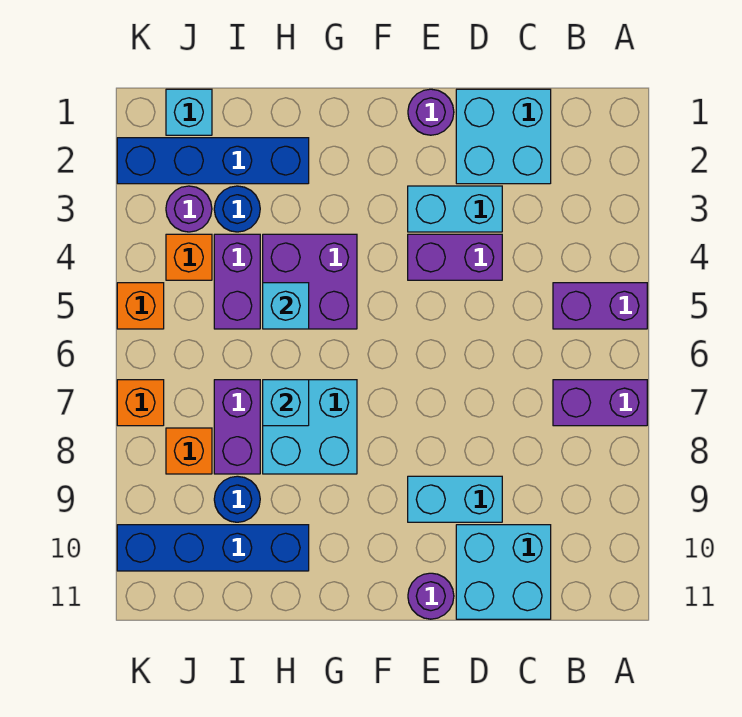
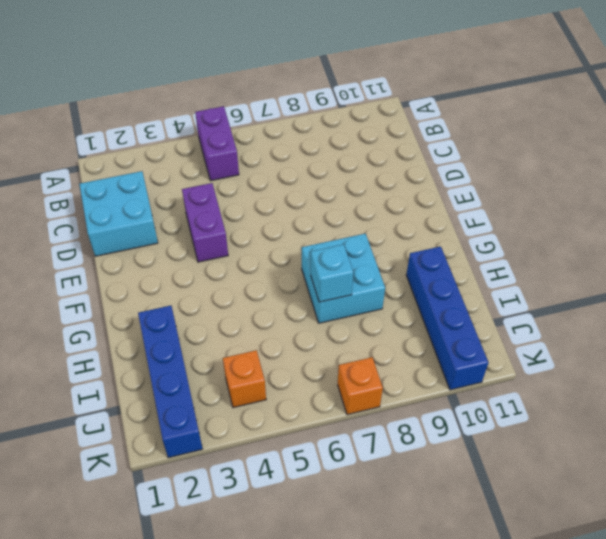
none -> purple 1x2 brick [553,380,647,426]
none -> cyan 2x2 brick [456,525,551,619]
none -> cyan 1x2 brick [408,186,502,232]

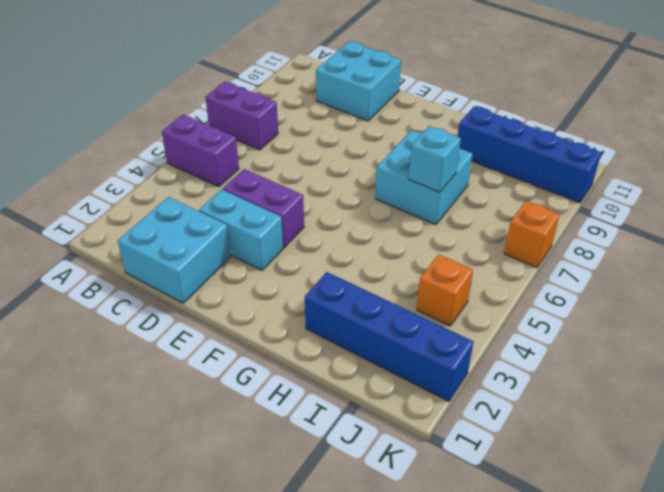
none -> cyan 1x2 brick [408,476,502,522]
none -> purple 1x1 round brick [408,89,454,135]
none -> purple 1x1 round brick [408,573,454,619]

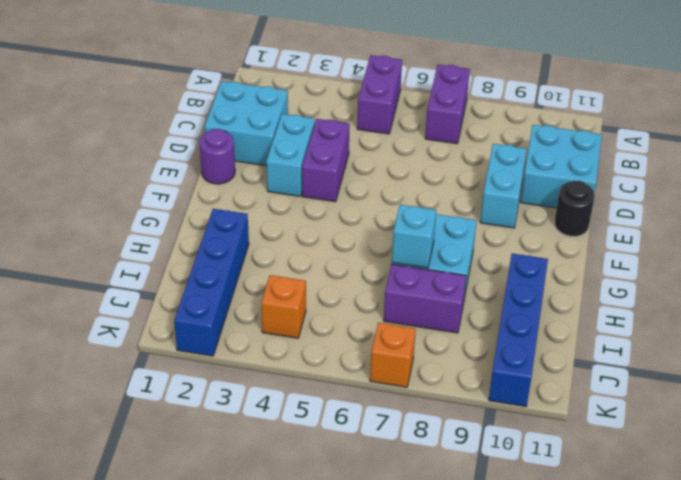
black 1x1 round brick [554,180,595,237] -> purple 1x1 round brick [408,573,454,619]
none -> purple 2x2 brick [263,234,357,329]
none -> blue 1x1 round brick [214,186,260,232]
none -> purple 1x2 brick [214,234,260,329]

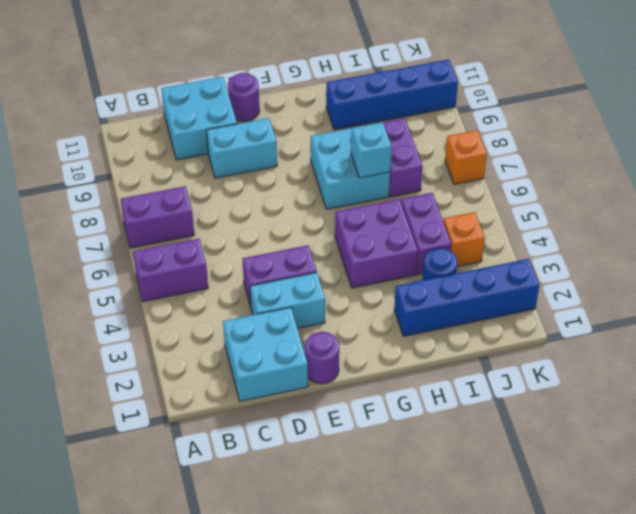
none -> blue 1x1 round brick [214,476,260,522]
none -> cyan 1x1 brick [166,89,212,135]
none -> purple 1x1 round brick [166,186,212,232]

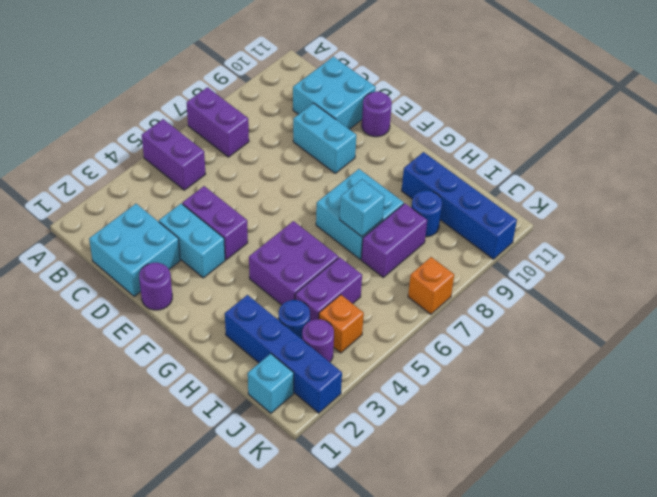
none -> orange 1x1 brick [166,428,212,474]
none -> orange 1x1 brick [117,283,164,329]
none -> cyan 1x1 brick [263,283,309,329]

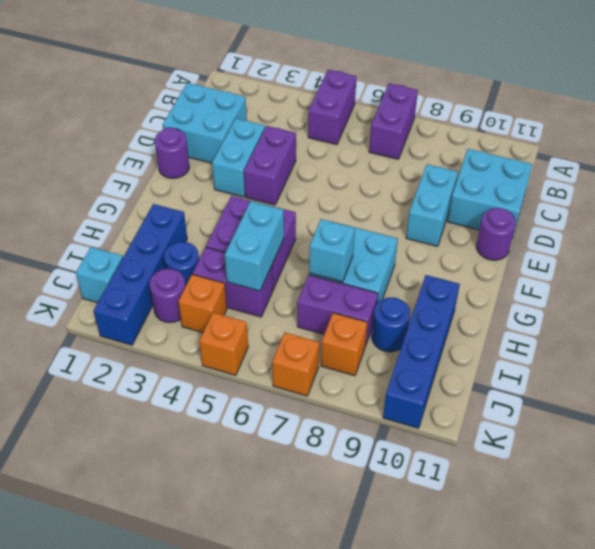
cyan 1x2 brick [225,201,284,291] -> cyan 1x1 brick [263,283,309,329]

